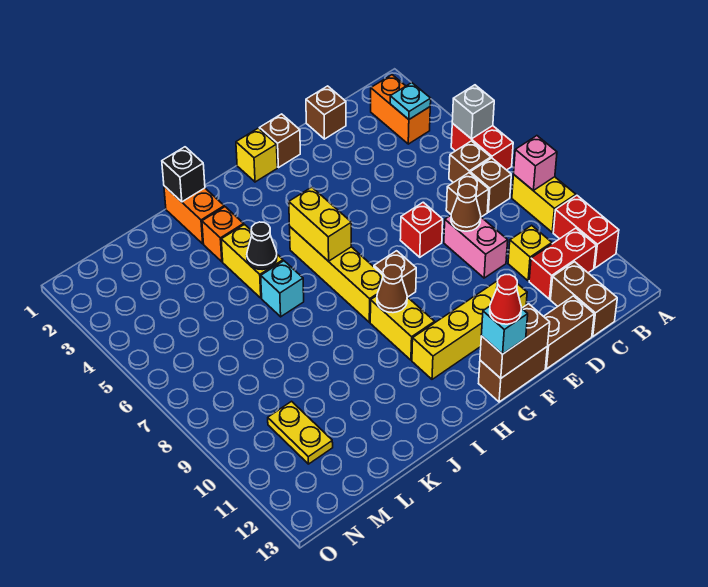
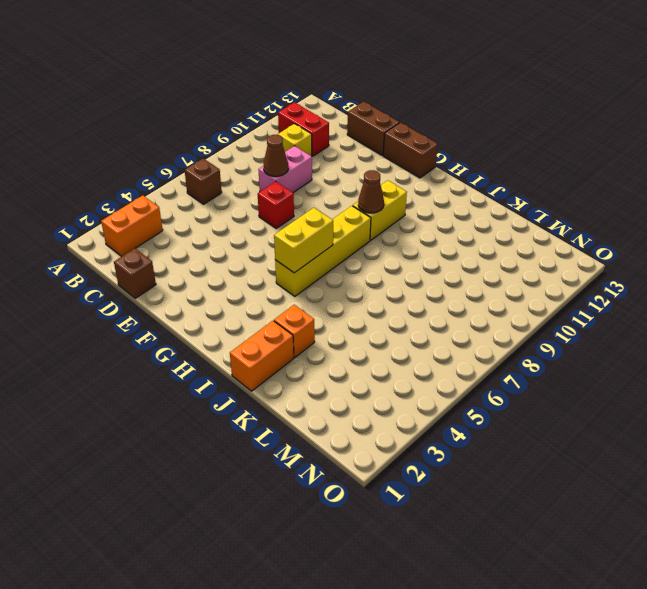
none -> red 1x2 brick [451,124,513,170]
none -> yellow 1x2 brick [512,175,576,232]
none -> red 1x2 brick [553,195,619,268]
none -> brown 1x1 brick [470,158,511,212]

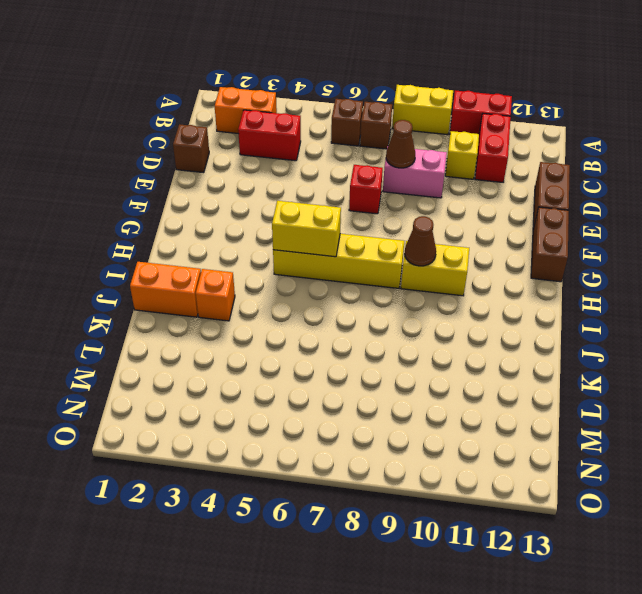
red 1x2 brick [238,110,301,161] -> red 1x2 brick moved to [451,124,513,170]
none -> brown 1x1 brick [446,173,489,217]
none -> brown 1x2 brick [551,262,617,337]
none -> yellow 1x4 brick [412,281,527,379]
none -> brown 1x1 brick [260,114,300,168]

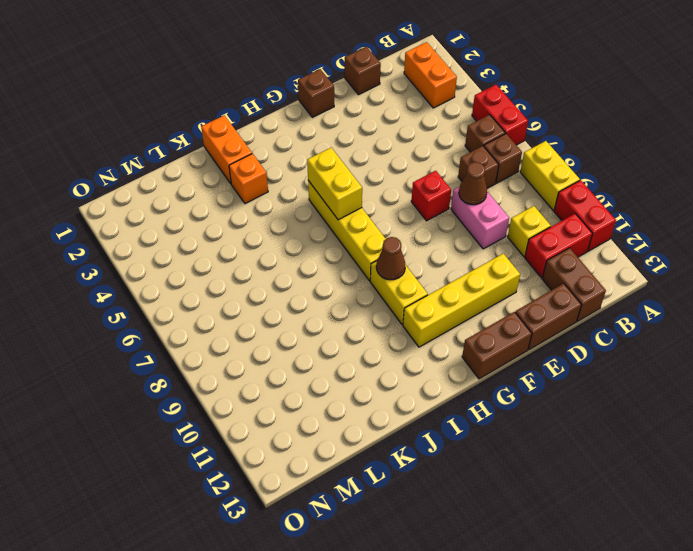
none -> yellow 1x1 brick [236,128,277,182]
none -> brown 1x1 brick [374,251,416,297]
none -> yellow 1x2 brick [221,225,283,298]
none -> cyan 1x1 brick [261,261,304,317]

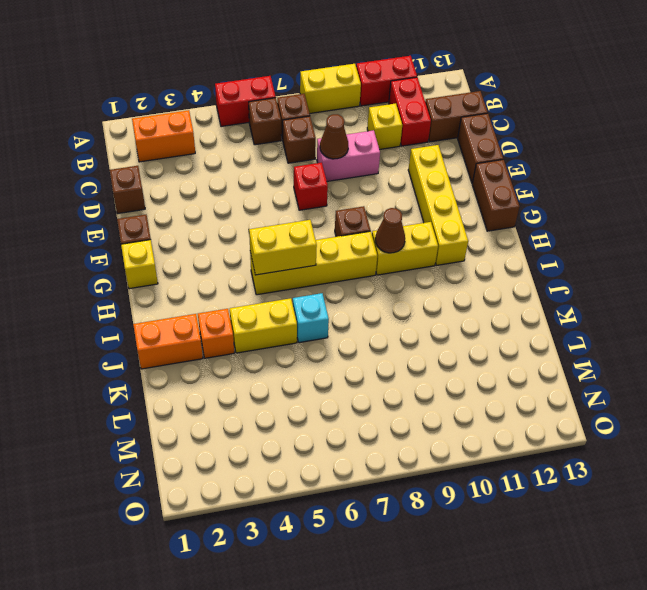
none -> yellow 1x2 plate [268,401,333,464]
none -> grey 1x1 brick [452,85,494,139]
none -> pink 1x1 brick [514,136,557,190]
none -> cyan 1x1 plate [390,83,431,119]

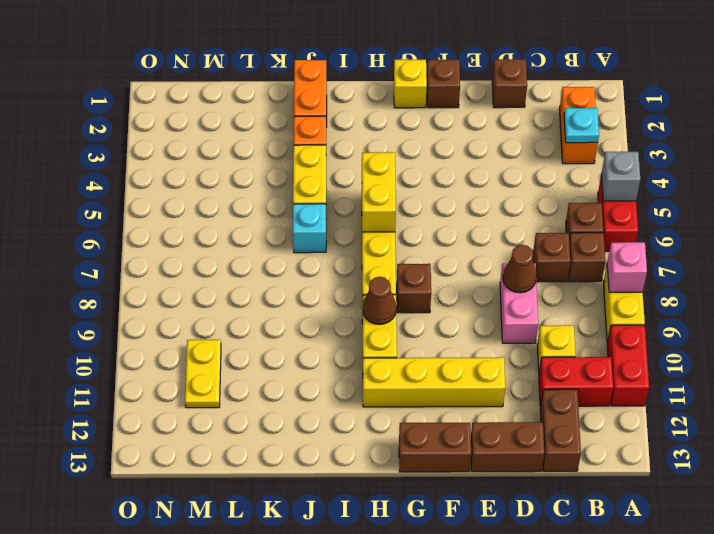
none -> red 1x1 brick [400,202,443,257]
none -> brown 1x2 brick [480,304,550,378]
none -> black 1x1 brick [162,147,205,202]
none -> black 1x1 cone [247,222,277,270]

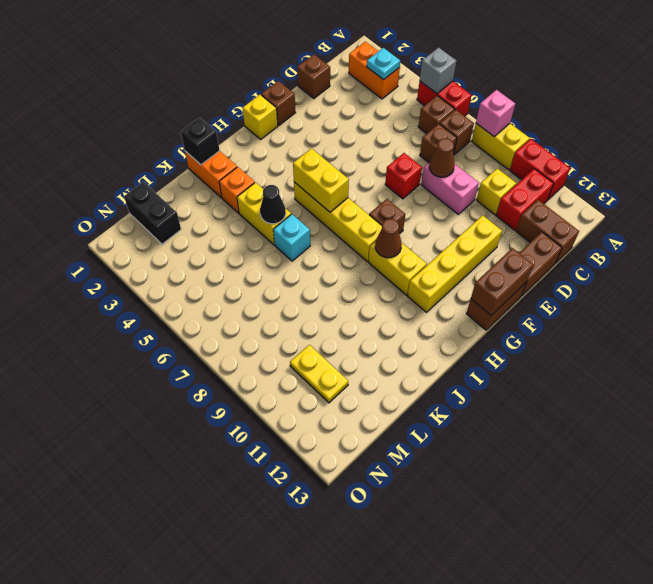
black 1x2 brick [124,182,181,244] -> none
none -> cyan 1x1 brick [481,306,528,354]
none -> red 1x1 cone [490,275,521,324]

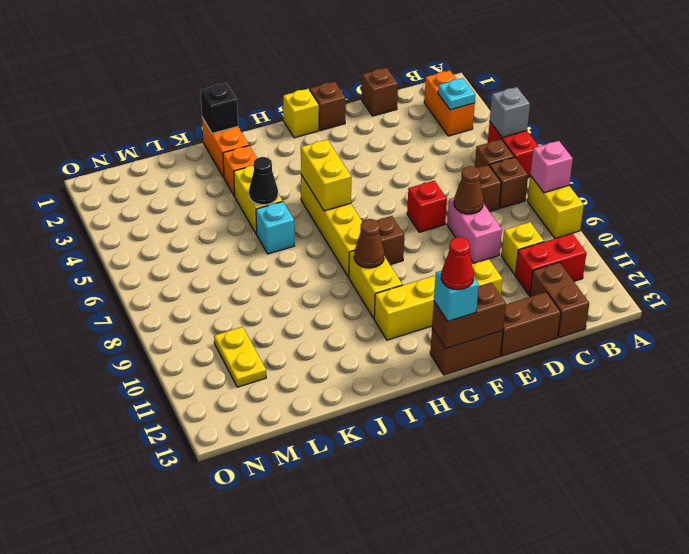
none -> red 1x2 brick [553,195,619,268]

